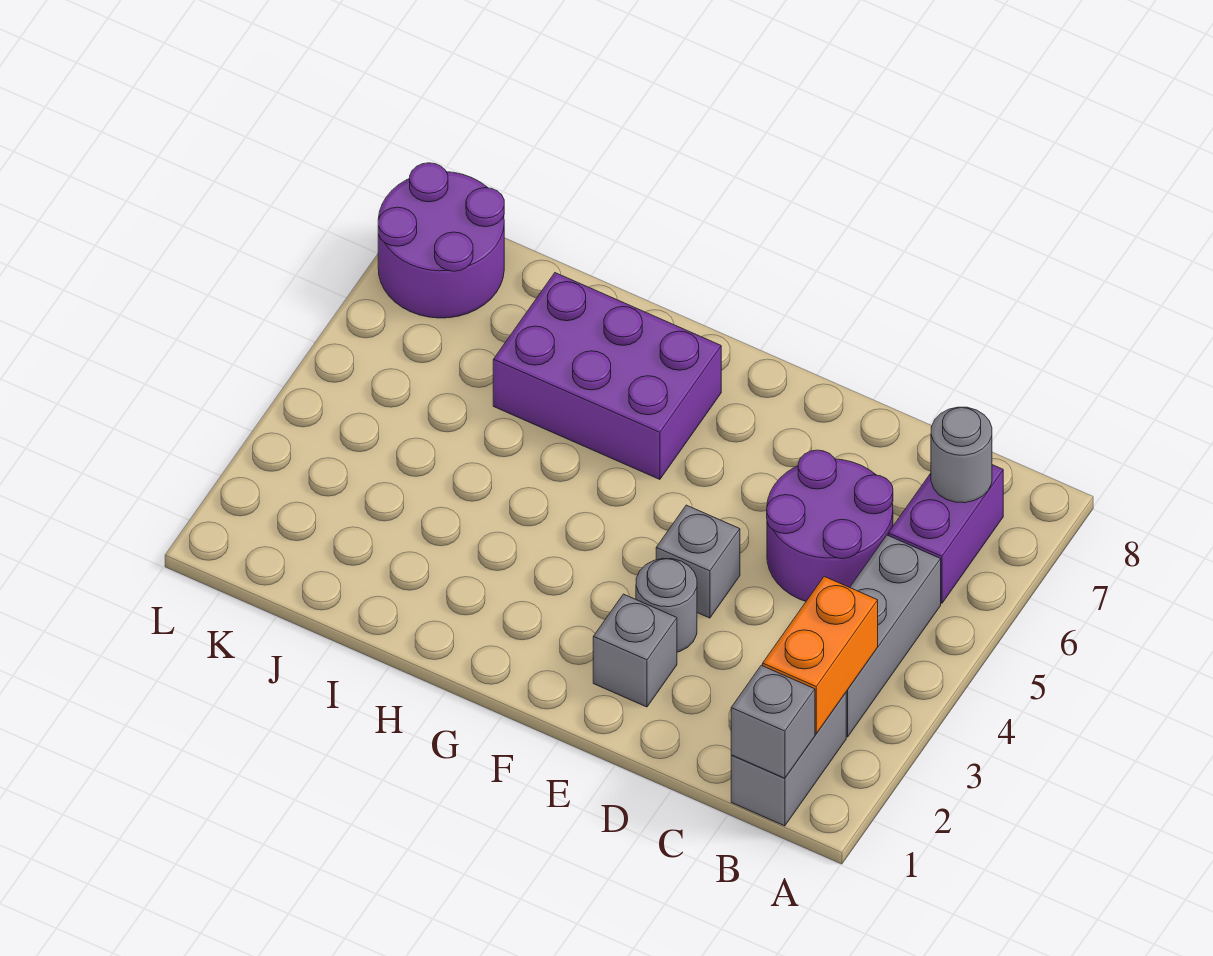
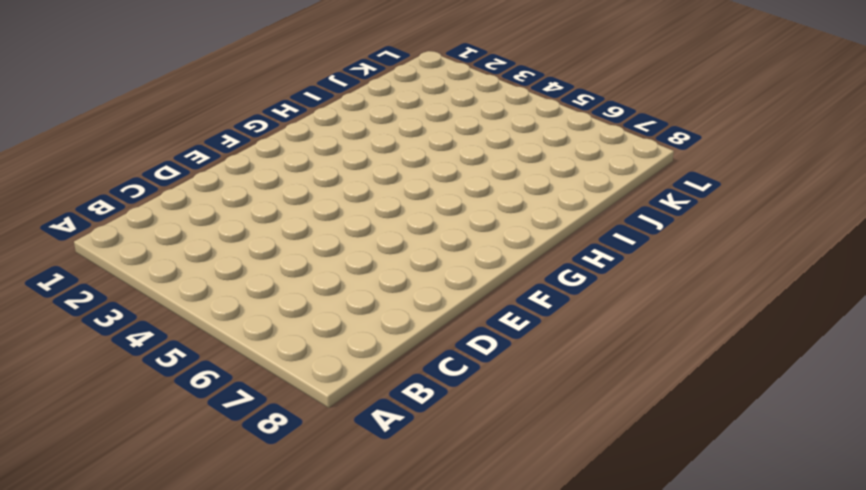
none -> grey 1x2 brick [731,693,846,826]
none -> grey 1x3 brick [846,535,941,737]
none -> purple 1x2 brick [888,465,1003,603]

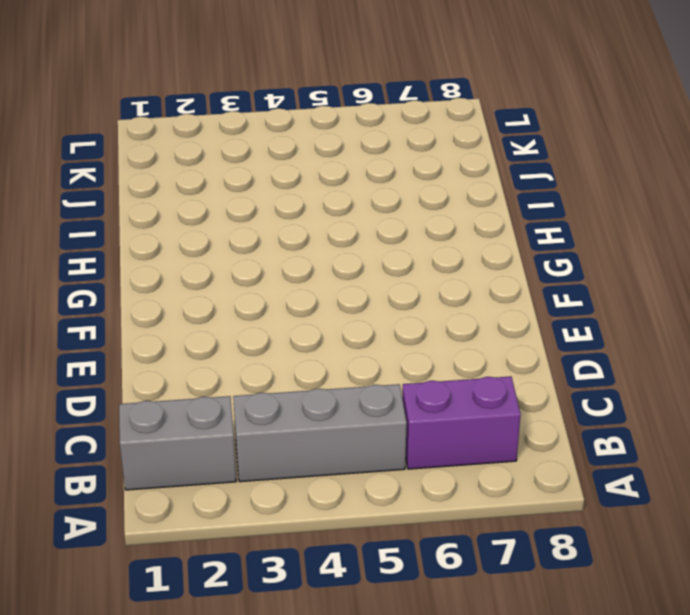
none -> purple 2x2 round brick [767,450,893,601]
none -> grey 1x1 brick [593,594,677,707]
none -> grey 1x1 round brick [636,558,697,652]

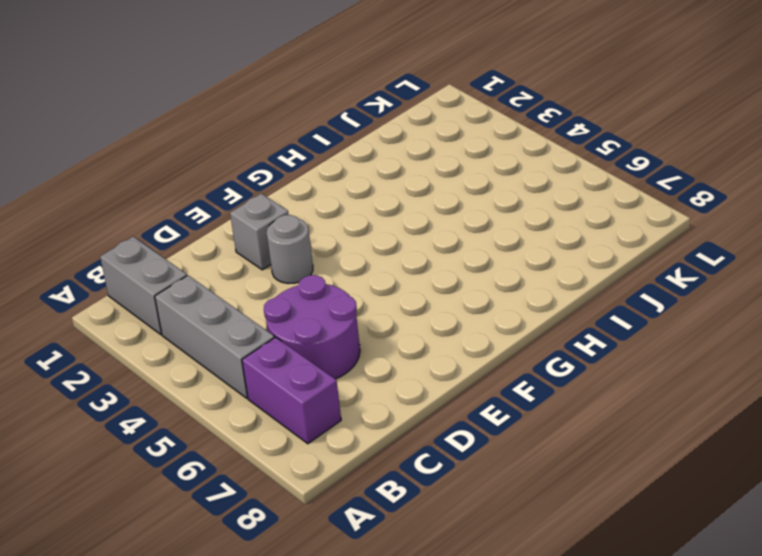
none -> grey 1x1 brick [656,505,740,618]
none -> purple 2x3 brick [493,273,721,479]
none -> purple 2x2 round brick [378,163,504,318]

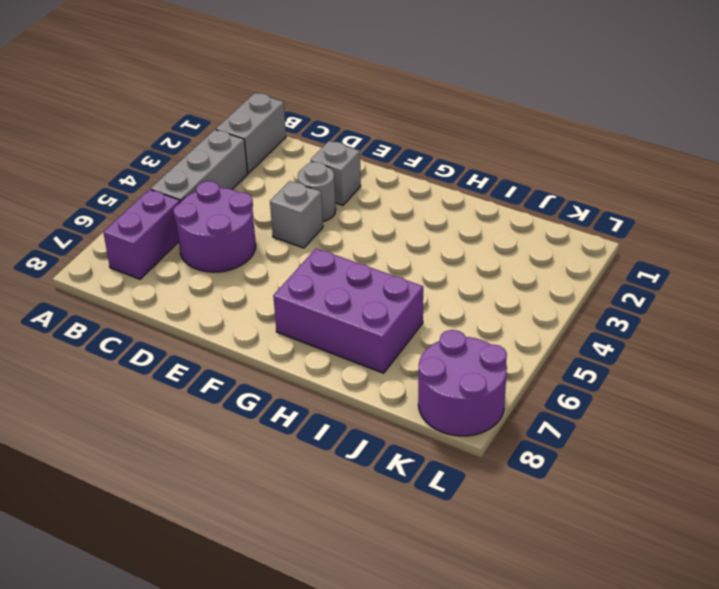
none -> grey 1x1 brick [731,665,815,778]
none -> orange 1x2 brick [763,576,878,734]
none -> grey 1x1 round brick [931,407,992,503]

